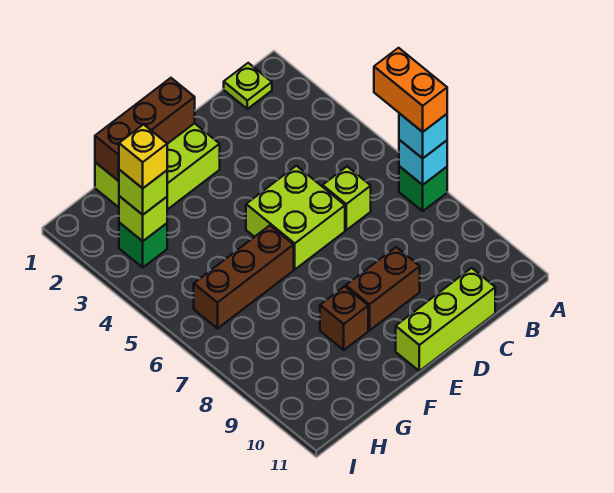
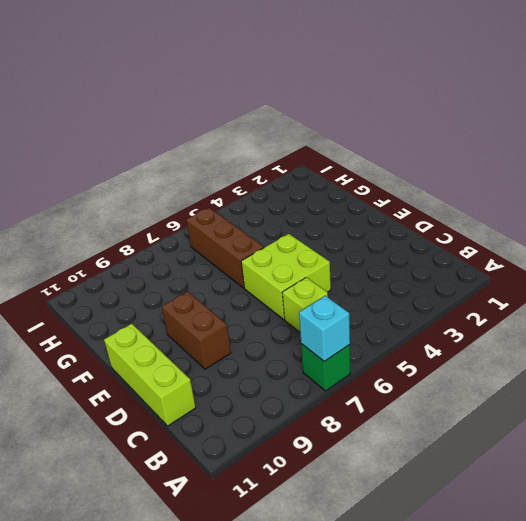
none -> lime 1x1 plate [224,63,272,109]
none -> lime 2x3 brick [95,123,220,210]
none -> brown 1x1 brick [320,286,368,350]

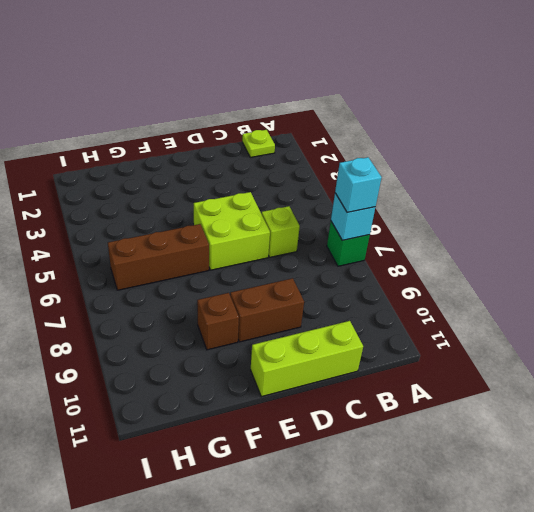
none -> lime 2x3 brick [95,123,220,210]
none -> green 1x1 brick [119,223,167,267]
none -> brown 1x3 brick [95,78,195,181]

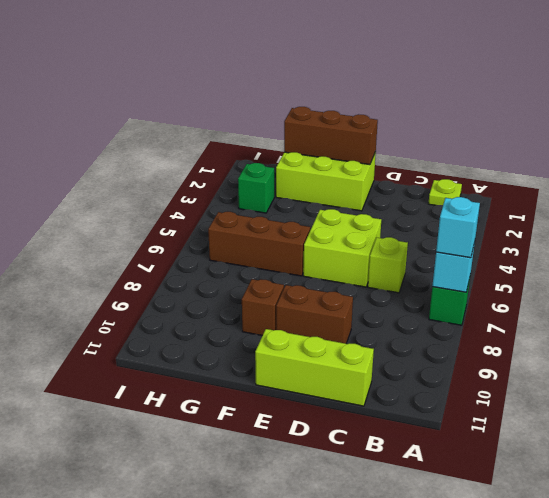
none -> lime 1x1 brick [119,196,167,241]
none -> lime 1x1 brick [119,170,167,215]
none -> orange 1x2 brick [374,48,447,132]

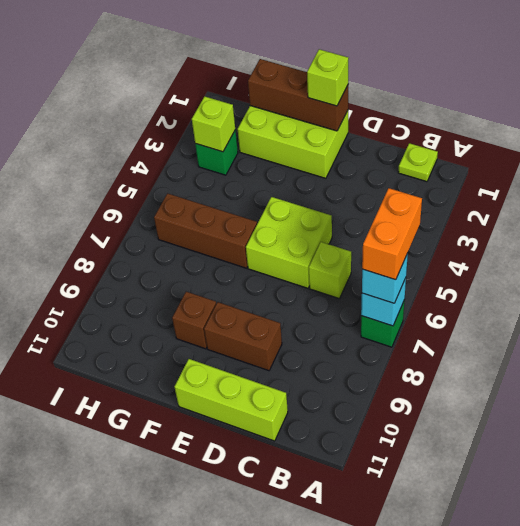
lime 1x1 brick [307,49,349,106] -> lime 1x1 brick moved to [119,170,167,215]
none -> yellow 1x1 brick [119,124,167,188]

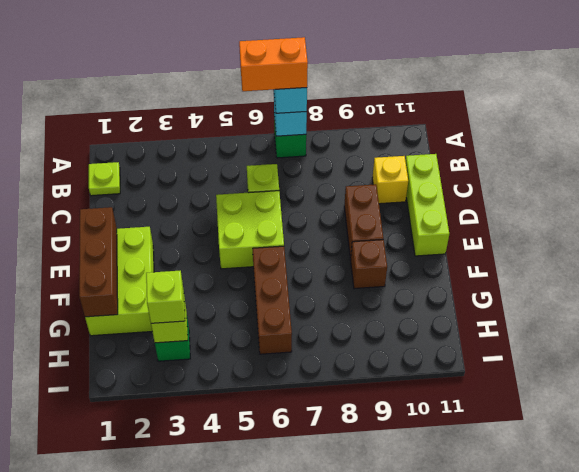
yellow 1x1 brick [372,156,408,204] -> yellow 1x1 brick moved to [119,124,167,188]

